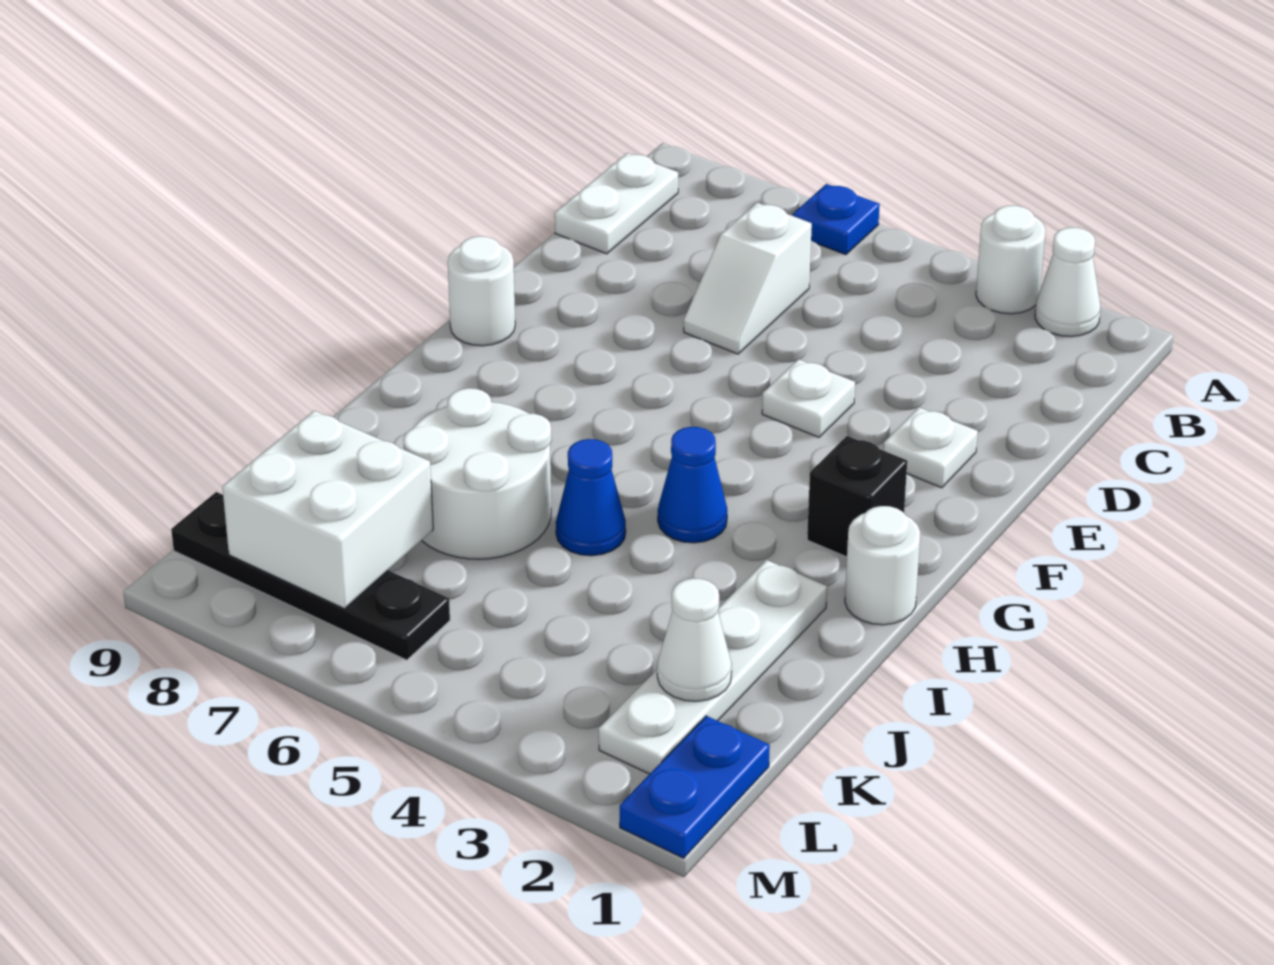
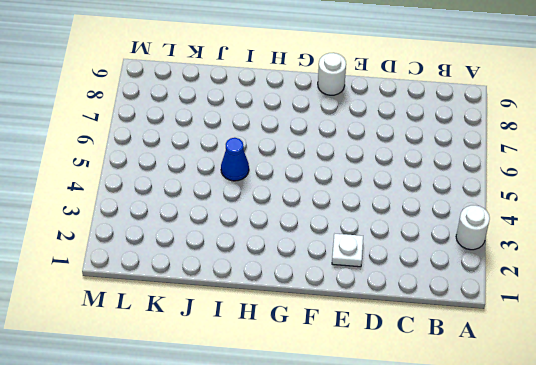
none -> white 1x1 cone [1035,228,1100,337]
none -> blue 1x1 plate [793,184,880,255]
none -> white 1x2 plate [555,153,678,254]

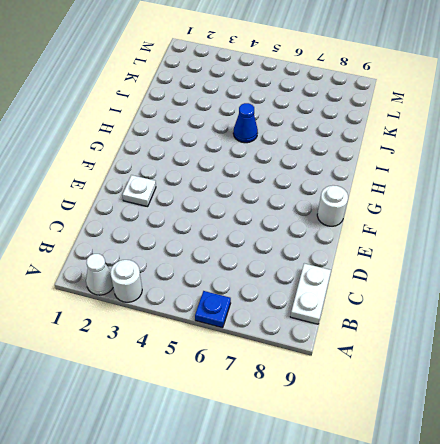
none -> white 1x2 slope [684,203,812,354]
none -> white 1x1 plate [762,359,855,437]
none -> black 1x1 brick [807,436,907,557]

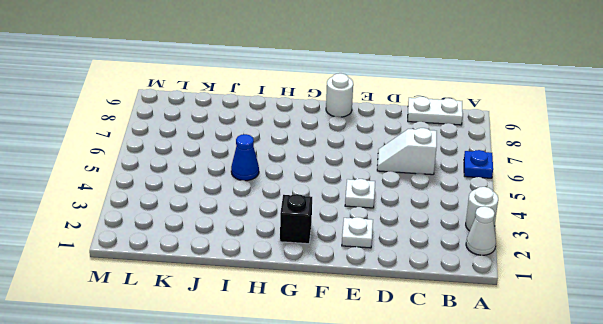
none -> white 1x1 round brick [845,506,920,625]
none -> blue 1x1 cone [658,427,727,543]
none -> white 1x4 plate [599,560,827,774]

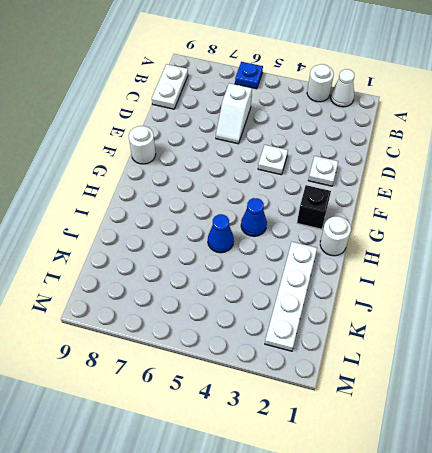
none -> white 2x2 round brick [403,388,552,559]
none -> blue 1x2 plate [620,716,770,858]
none -> black 1x4 plate [171,492,450,660]

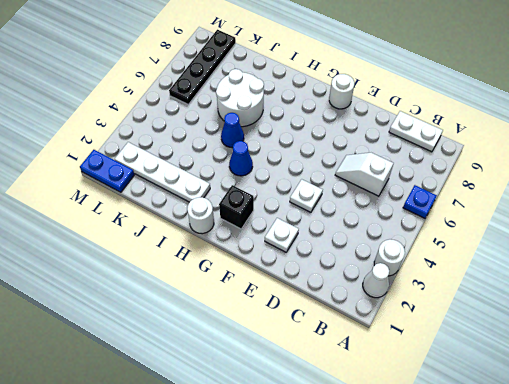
none -> white 1x1 cone [657,578,732,701]
none -> white 2x2 brick [222,411,433,609]

